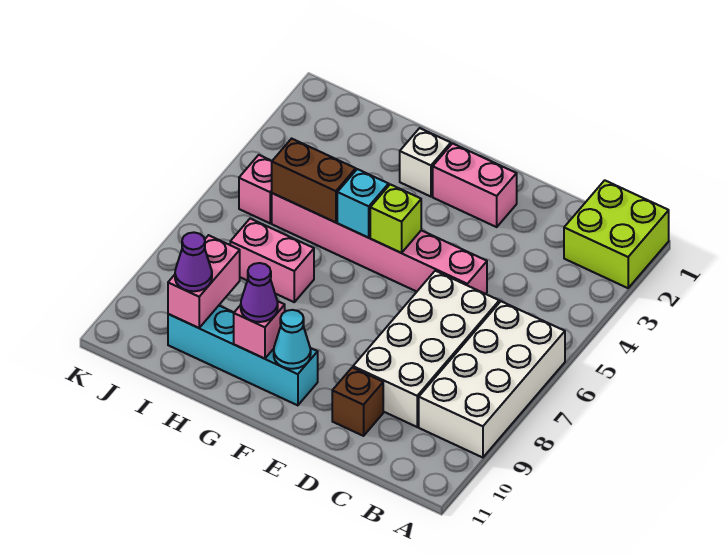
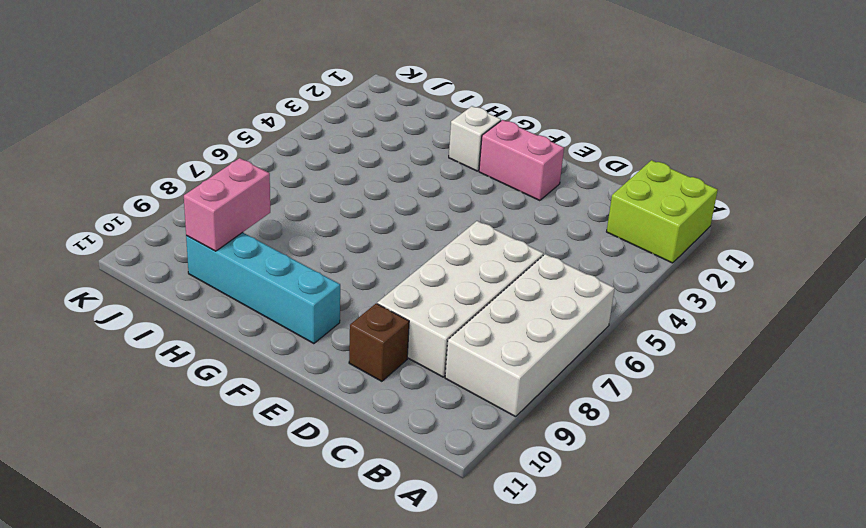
none -> pink 1x6 brick [272,193,487,294]
none -> pink 1x2 brick [230,219,314,302]
none -> pink 1x1 brick [239,155,272,223]

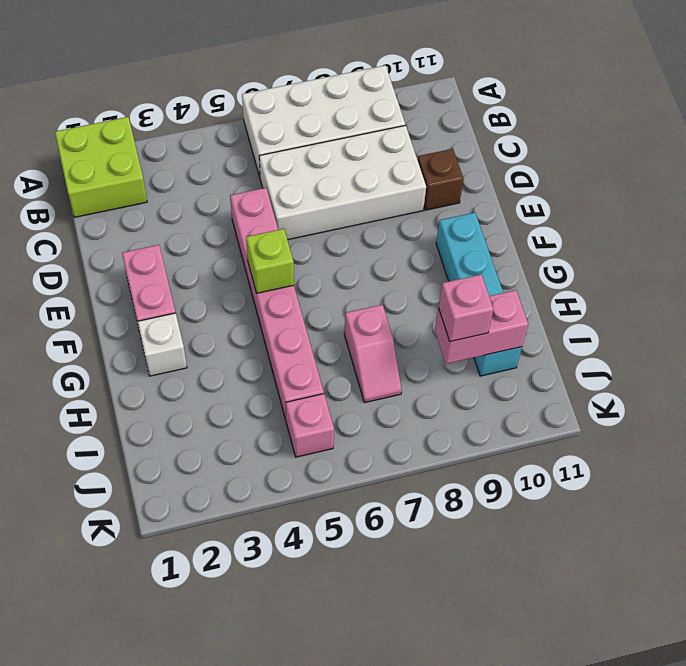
pink 1x2 slope [344,305,402,403] -> pink 1x2 brick [230,219,314,302]
pink 1x1 brick [438,274,493,342] -> pink 1x1 brick moved to [234,301,285,359]
none -> cyan 1x1 cone [274,310,311,369]
none -> cyan 1x1 brick [337,169,389,238]
none -> brown 1x2 brick [272,139,356,222]

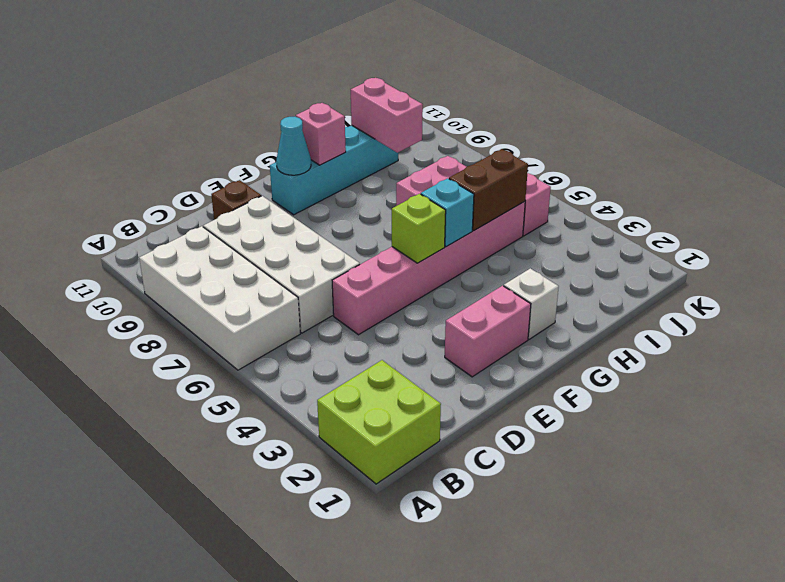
none -> purple 1x1 cone [241,263,278,322]
none -> purple 1x1 cone [175,232,212,291]

